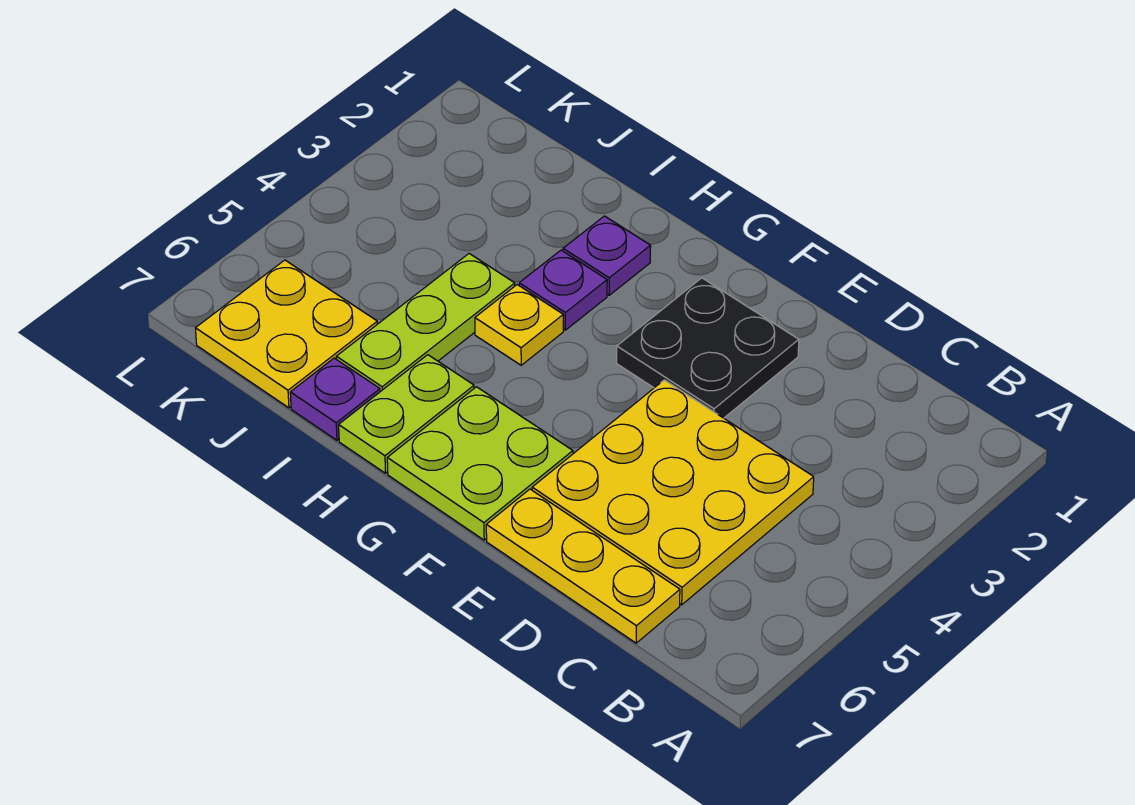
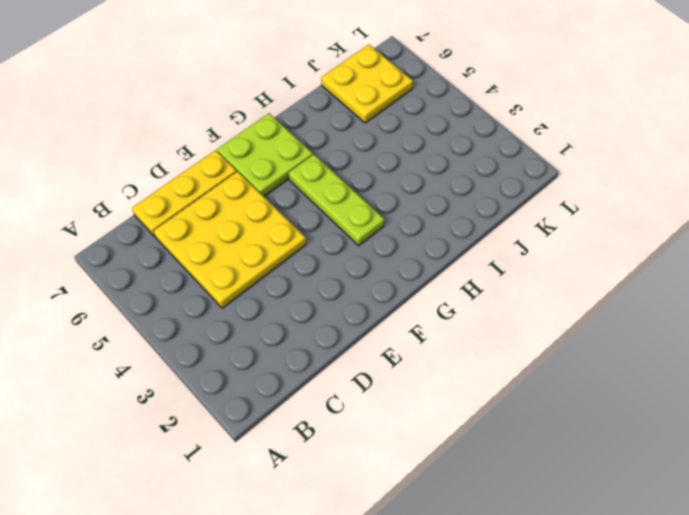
lime 1x3 plate [289,154,384,246] -> lime 1x3 plate moved to [336,254,515,392]
none -> black 2x2 plate [617,278,799,418]
none -> purple 1x1 plate [563,216,651,295]

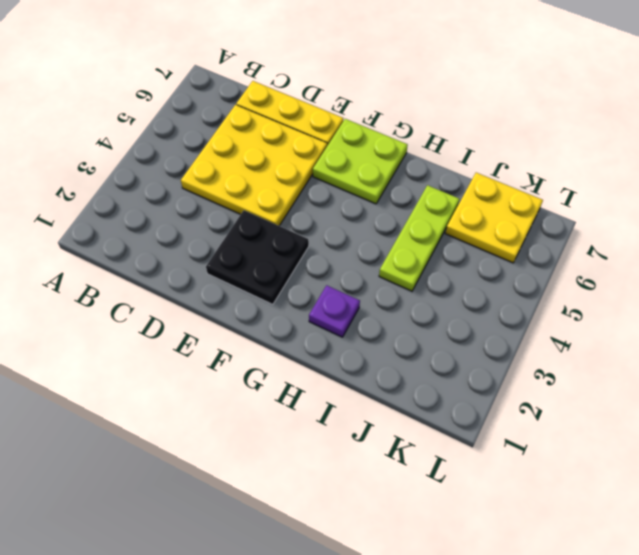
none -> purple 1x1 plate [519,250,607,330]
none -> yellow 1x1 plate [475,285,563,365]

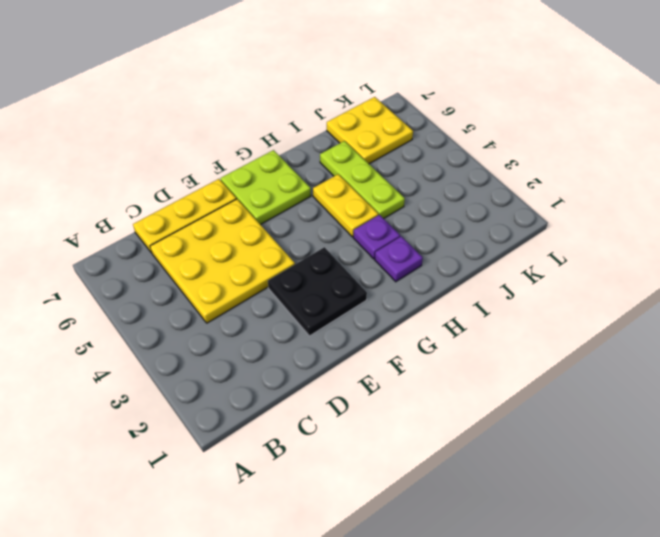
yellow 1x2 plate [313,174,378,237] -> yellow 1x1 plate [475,285,563,365]
none -> lime 1x2 plate [339,355,474,473]
none -> purple 1x1 plate [290,358,380,440]

